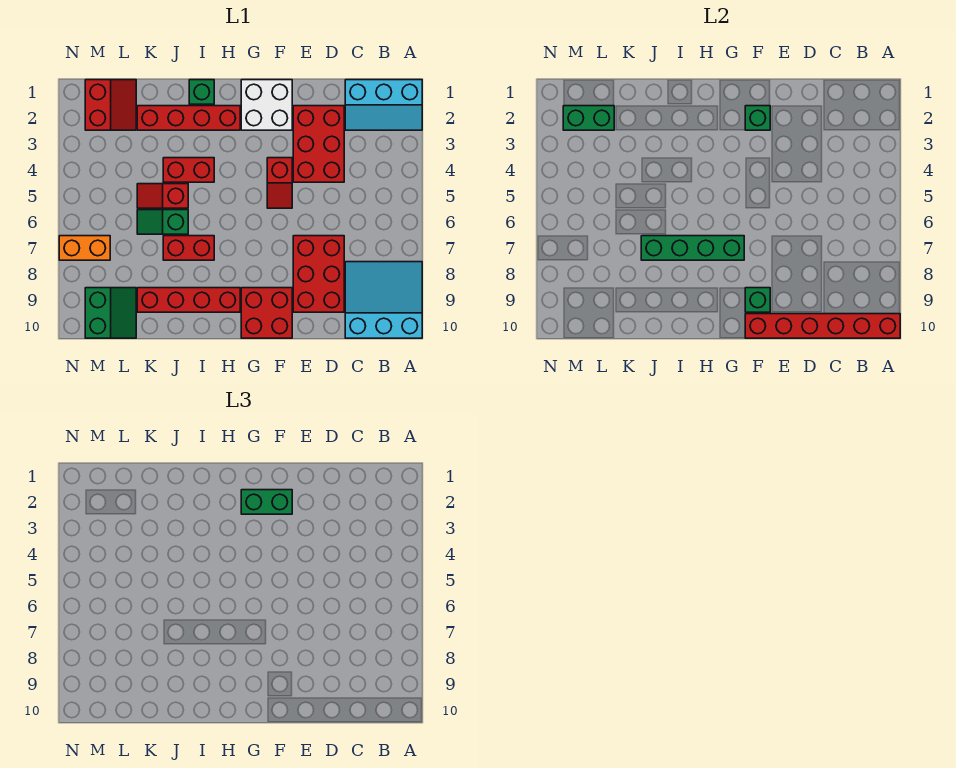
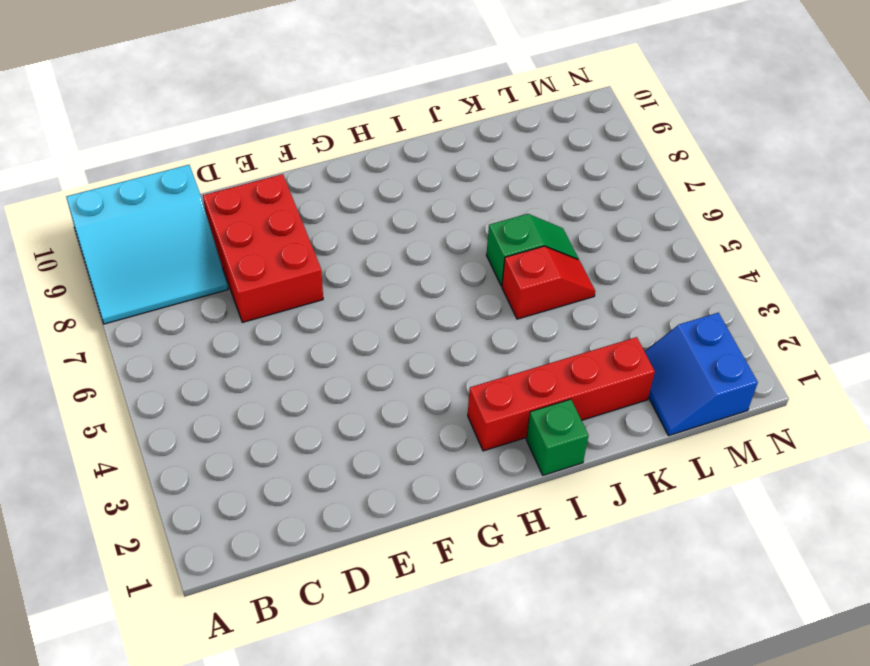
blue 2x2 slope [645,313,758,435] -> red 2x2 slope [85,80,136,130]
none -> cyan 2x3 slope [345,80,422,130]
none -> red 2x3 brick [293,106,344,182]
none -> white 2x2 brick [241,80,292,130]

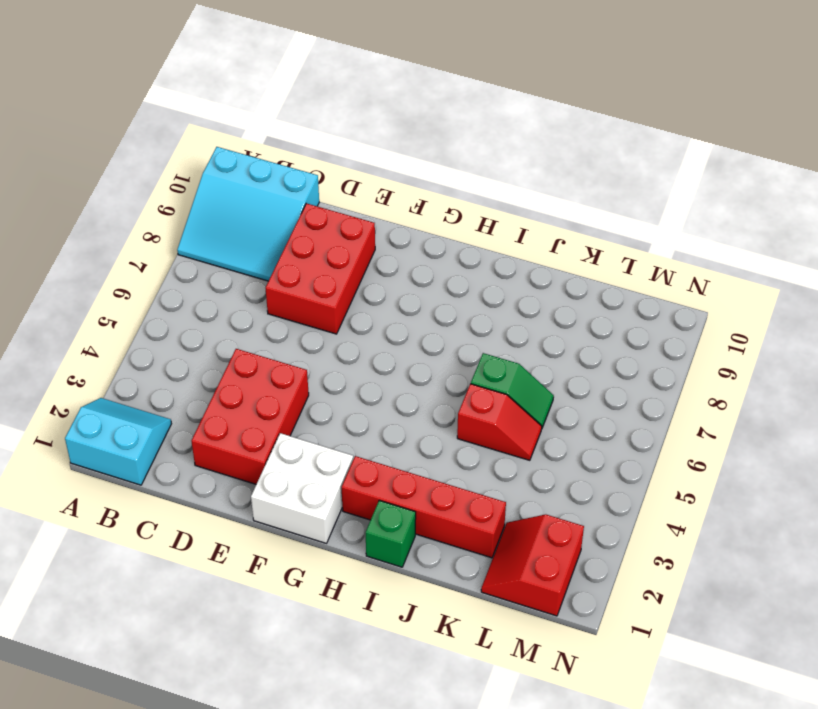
cyan 2x2 slope [65,398,171,485] -> cyan 2x3 slope [345,80,422,130]
none -> red 1x2 slope [267,158,292,208]
none -> red 2x2 brick [241,288,292,338]
none -> red 1x4 brick [137,288,240,312]

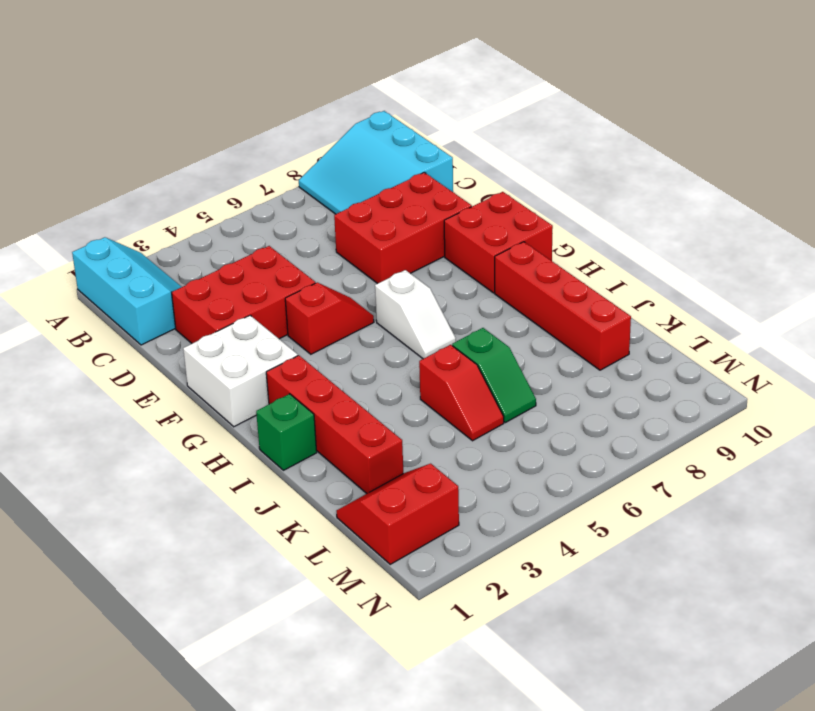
white 1x2 slope [375,270,456,359] -> none
none -> red 1x2 brick [163,158,214,182]
none -> red 1x2 brick [163,236,214,260]
none -> green 2x2 slope [85,288,136,338]

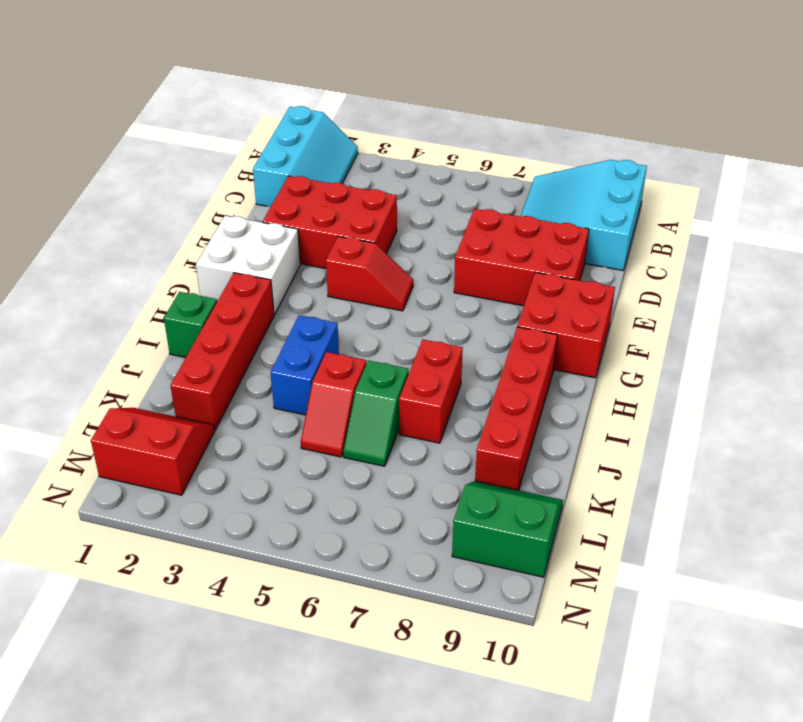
blue 1x2 brick [271,315,339,415] -> red 1x2 brick [163,158,214,182]
none -> orange 1x2 brick [59,236,110,260]
none -> red 1x6 brick [745,314,900,338]
none -> green 1x1 brick [745,106,770,130]

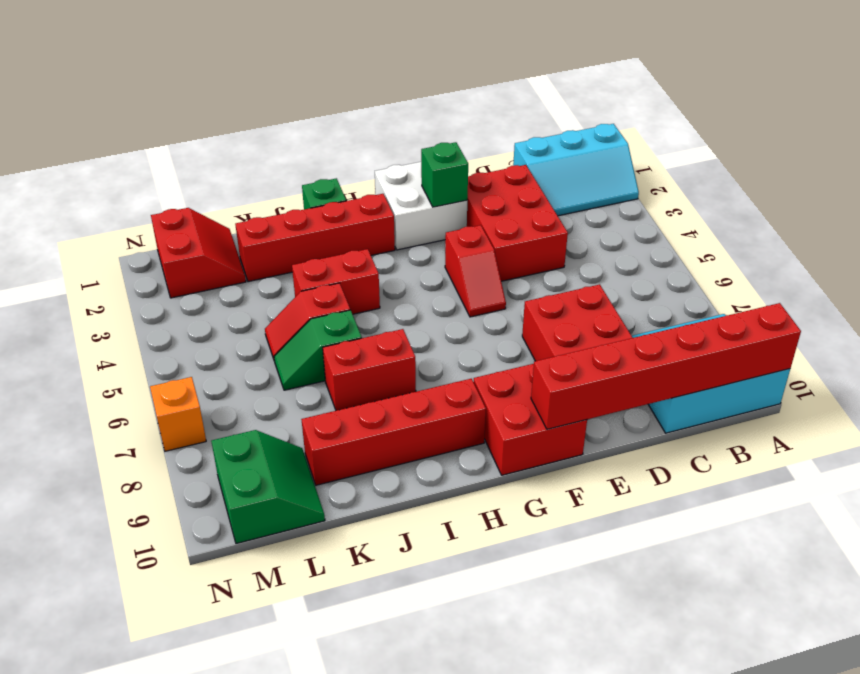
orange 1x1 brick [150,377,206,451] -> orange 1x2 brick [59,236,110,260]
none -> green 1x1 brick [745,288,770,312]
none -> green 1x4 brick [641,236,744,260]
none -> green 1x2 brick [563,106,614,130]

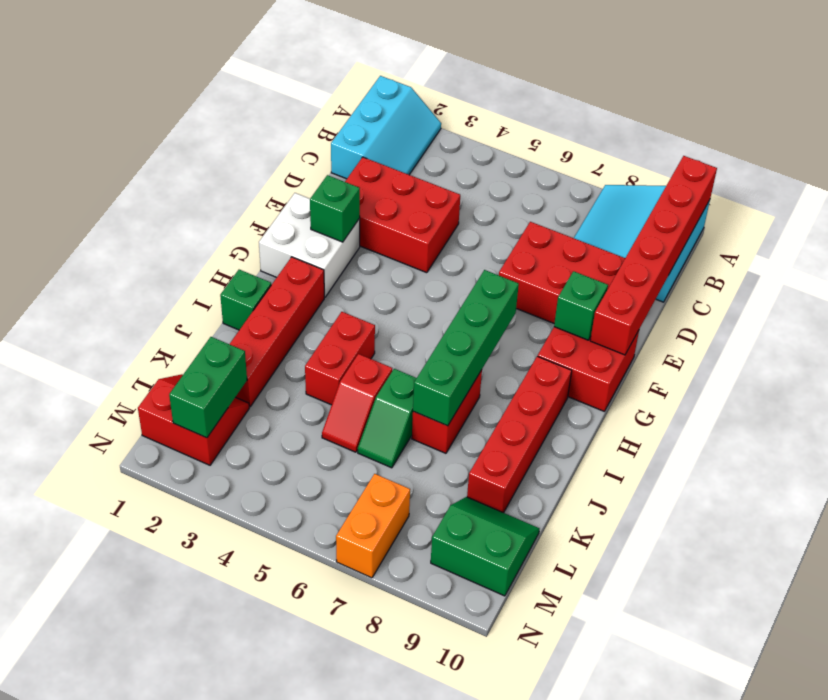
none -> red 1x2 slope [267,158,292,208]
none -> green 1x2 brick [241,490,292,514]

